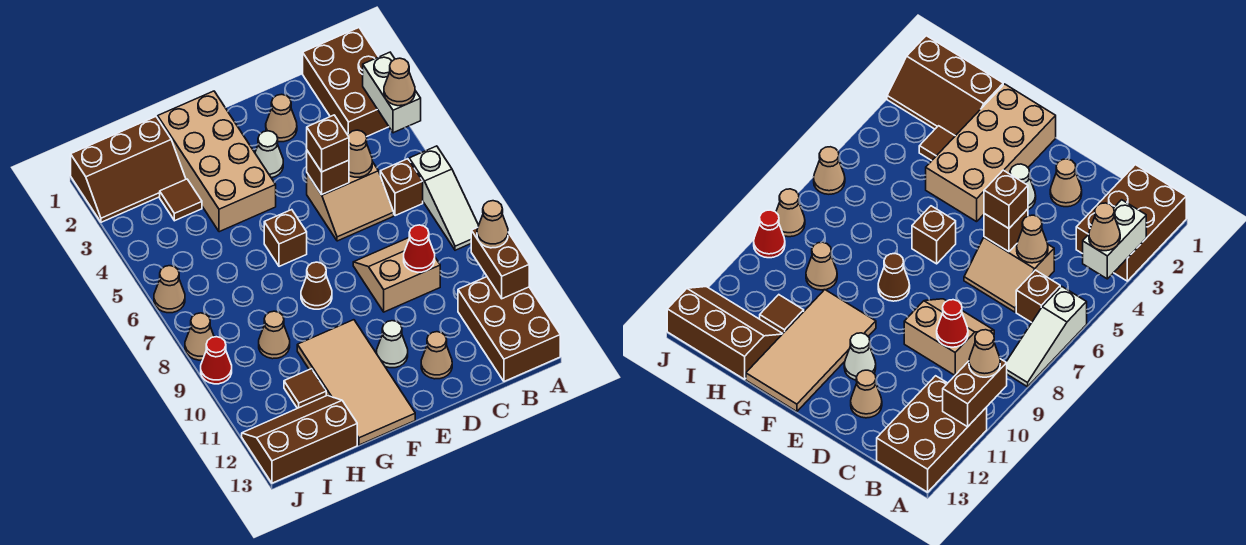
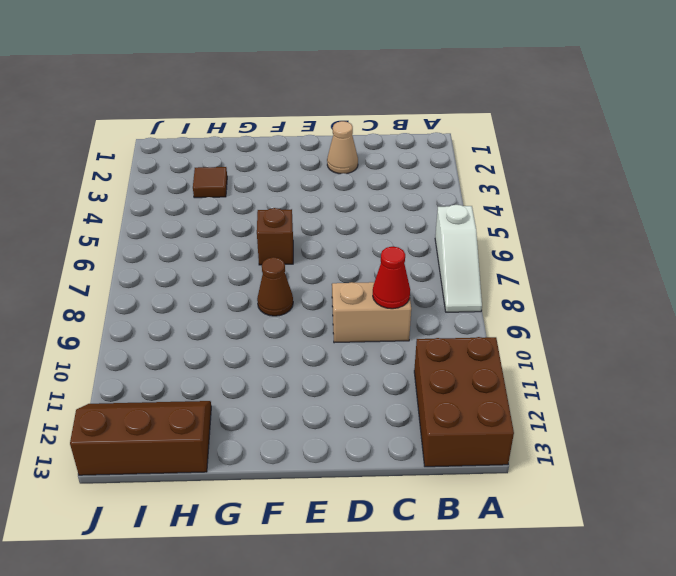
none -> brown 2x3 brick [303,28,389,137]
none -> brown 1x1 brick [380,159,423,216]
none -> tan 2x2 slope [307,162,394,241]
none -> tan 1x1 cone [421,332,452,379]

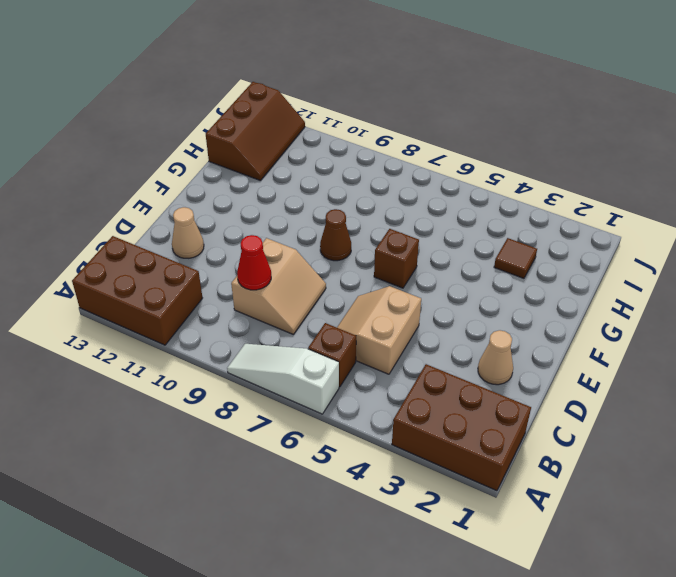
none -> white 1x1 cone [255,131,283,178]
none -> white 1x1 cone [377,321,408,368]
none -> tan 2x4 brick [158,91,276,232]
none -> tan 2x4 tile [297,320,415,445]

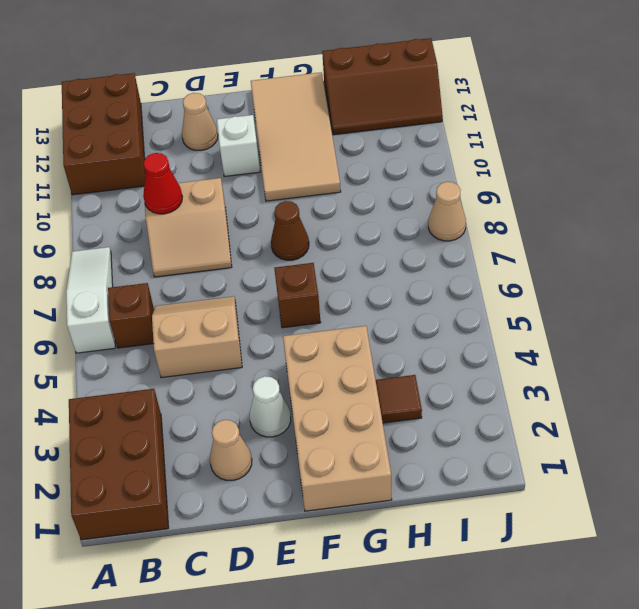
white 1x1 brick [217,115,260,177] -> white 1x1 cone [377,321,408,368]
none -> brown 2x3 slope [71,117,186,222]
none -> tan 1x1 cone [259,311,290,359]
none -> brown 1x1 tile [284,369,326,408]
none -> tan 1x1 cone [154,266,185,313]

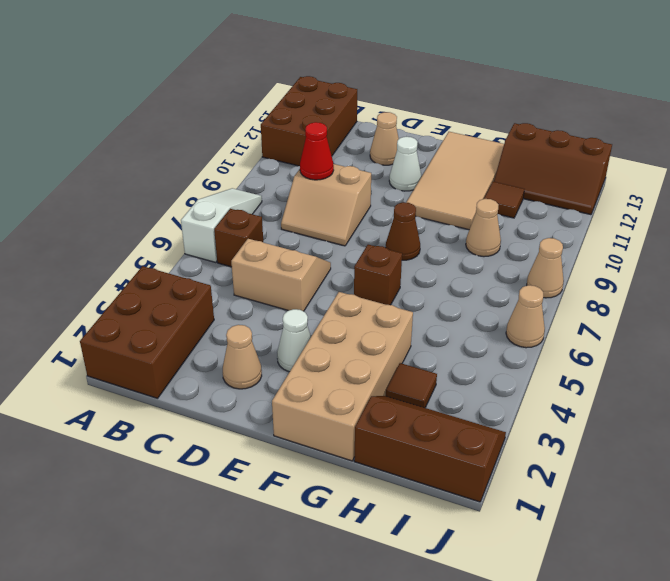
none -> red 1x1 cone [201,337,232,384]
none -> white 1x2 brick [363,52,421,133]
none -> brown 1x2 brick [471,227,529,299]
none -> tan 1x1 cone [348,130,372,177]

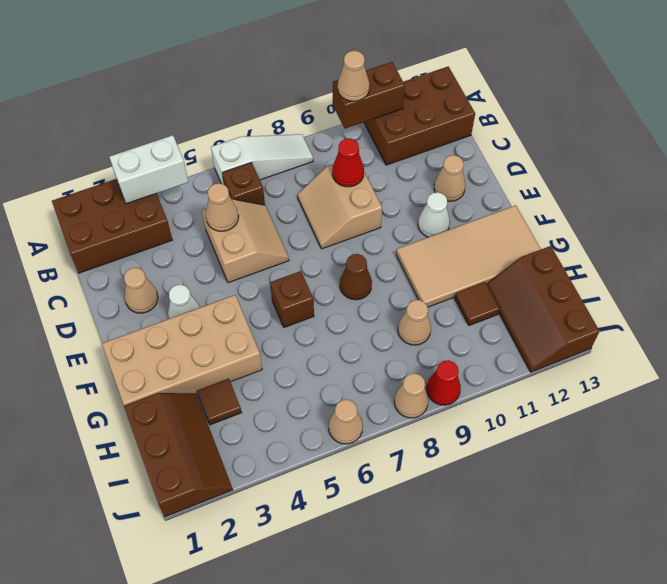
none -> brown 1x1 brick [307,151,349,195]
none -> tan 1x1 cone [384,58,415,106]
none -> brown 1x1 brick [307,115,349,172]

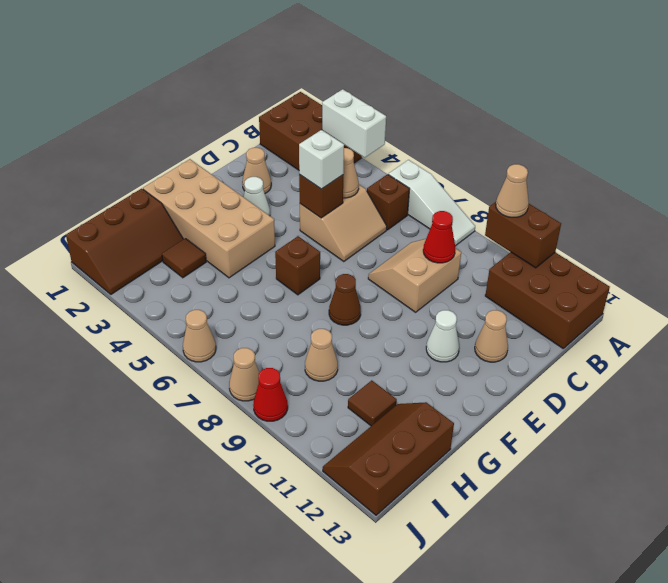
white 1x1 brick [299,130,344,189] -> brown 1x1 brick [307,115,349,172]
none -> tan 2x4 tile [297,320,415,445]
none -> tan 1x1 cone [384,58,415,106]

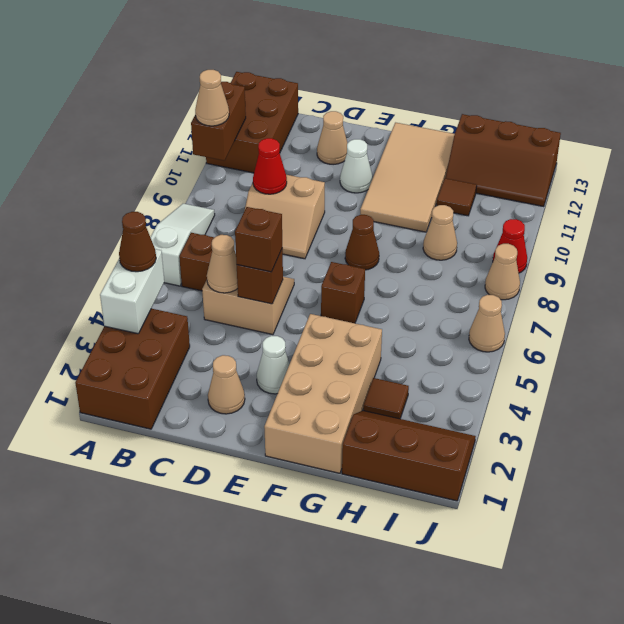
brown 1x1 cone [119,212,156,272] -> tan 1x1 cone [384,58,415,106]

